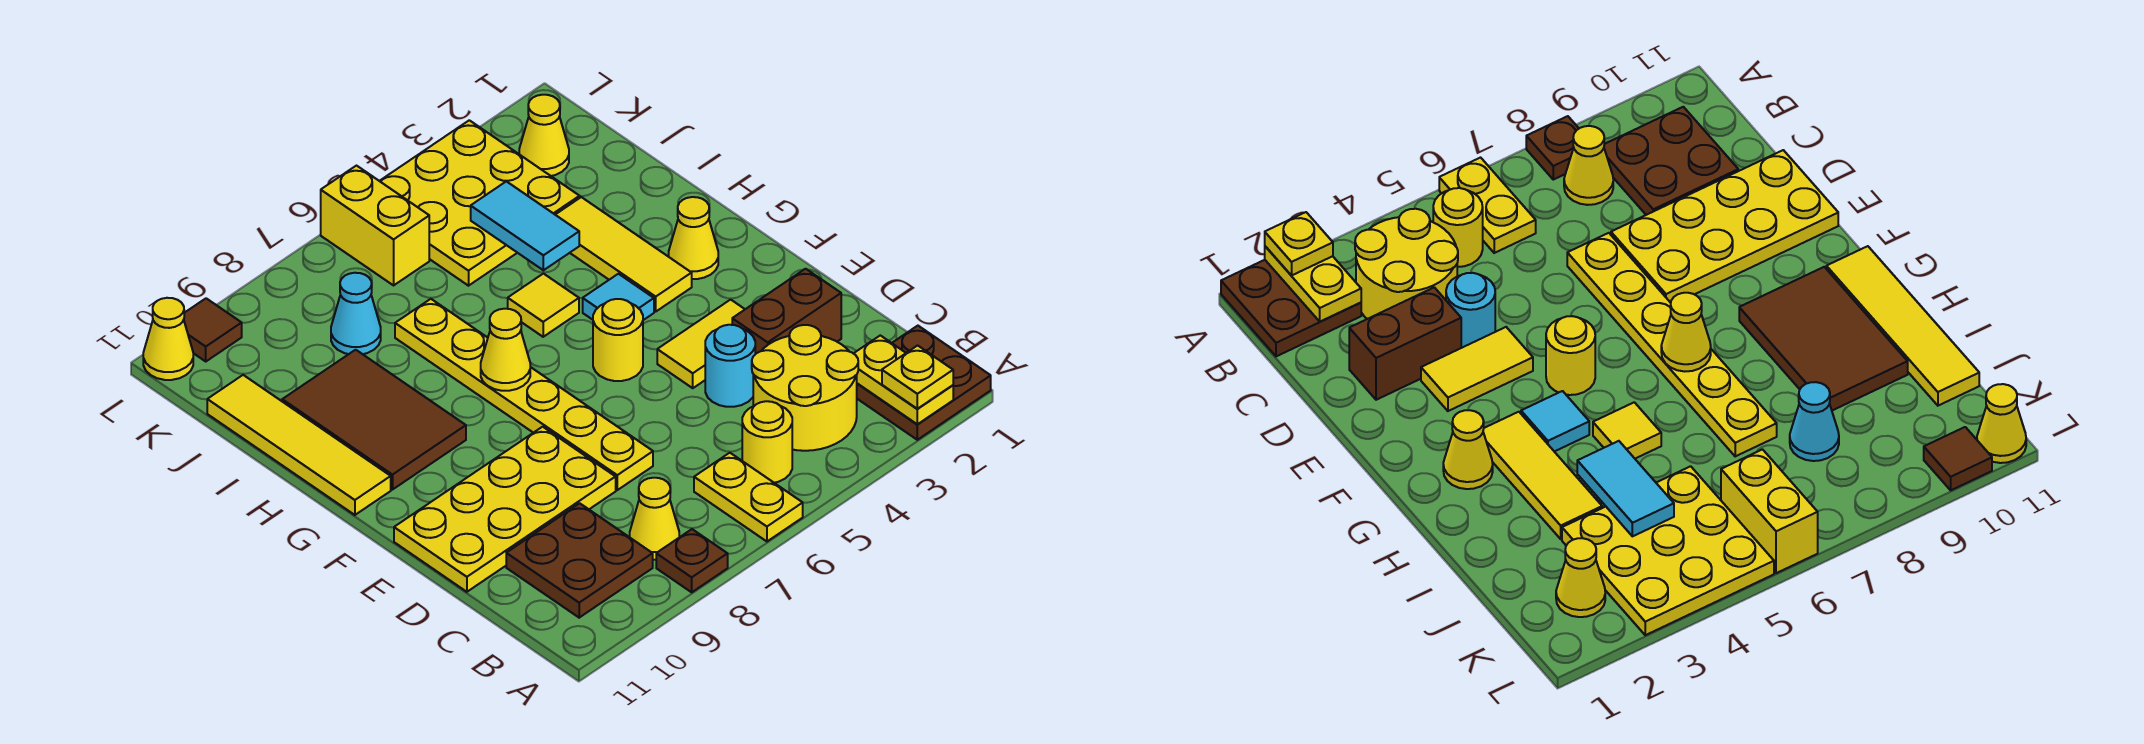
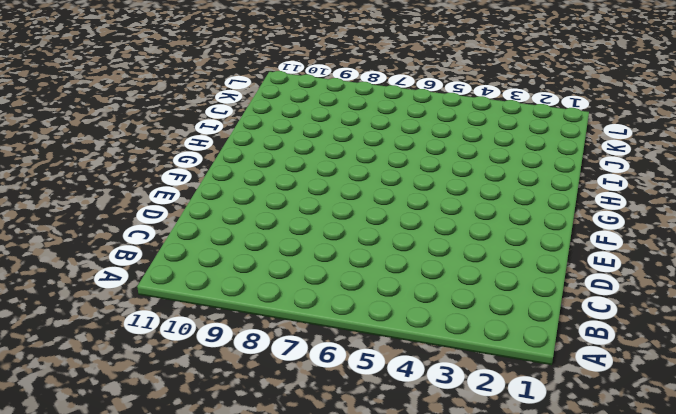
none -> brown 2x2 plate [857,326,991,440]
none -> yellow 1x2 plate [694,453,803,541]
none -> brown 1x1 plate [656,529,728,592]

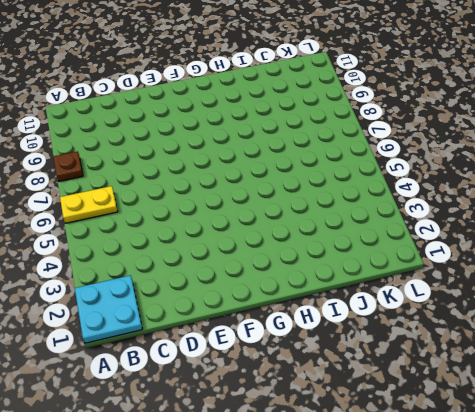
cyan 2x2 plate [75,275,142,343] -> brown 2x2 plate [857,326,991,440]
none -> yellow 2x2 round brick [752,325,858,451]
none -> yellow 1x1 round brick [742,401,792,483]
none -> yellow 1x1 cone [630,478,679,560]

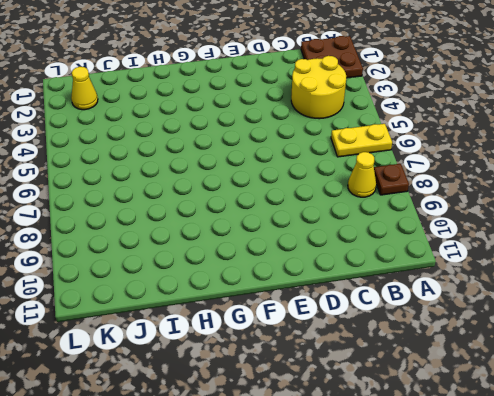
none -> yellow 1x1 round brick [742,401,792,483]
none -> brown 2x2 plate [506,503,653,618]
none -> brown 1x2 brick [732,269,841,354]

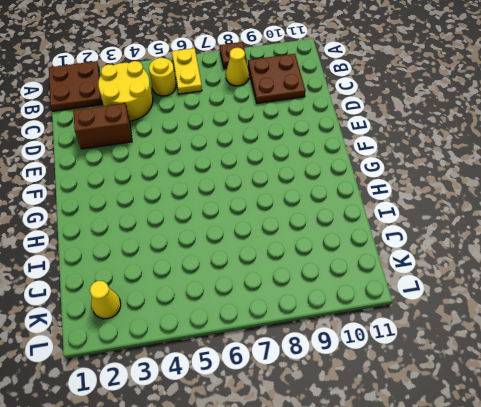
none -> cyan 1x1 round brick [705,325,755,407]
none -> yellow 1x6 plate [395,299,653,490]
none -> yellow 2x4 plate [394,427,616,592]

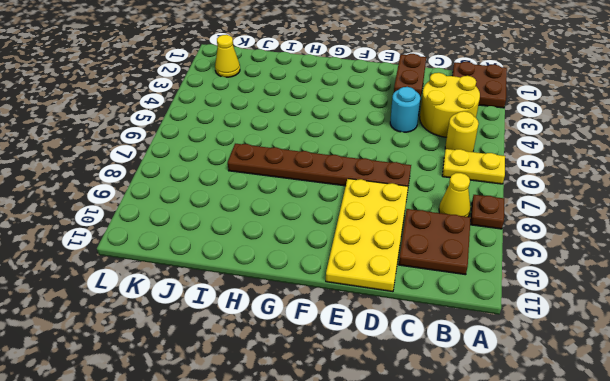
brown 1x6 plate [228,144,411,186] -> yellow 1x6 plate [395,299,653,490]
none -> yellow 1x2 tile [657,300,745,388]
none -> yellow 1x1 round brick [593,299,643,381]
none -> yellow 1x1 cone [669,197,718,279]

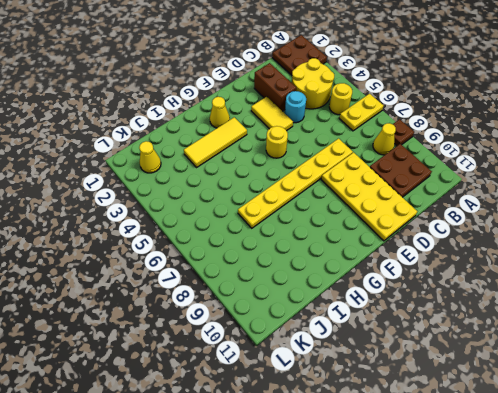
none -> cyan 1x1 tile [583,274,654,320]
none -> brown 2x3 tile [282,350,466,490]
none -> yellow 1x4 tile [207,375,391,515]

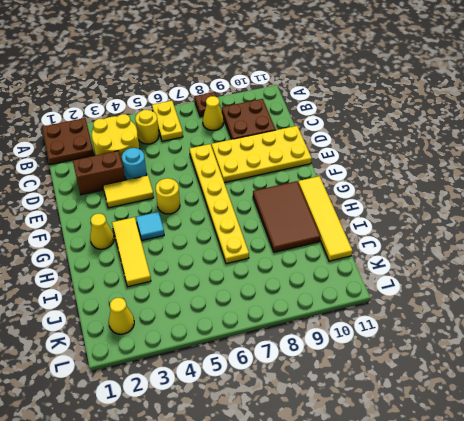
none -> yellow 1x1 tile [508,274,579,337]
none -> yellow 3x3 plate [380,120,580,286]
none -> cyan 1x1 cone [331,273,381,354]

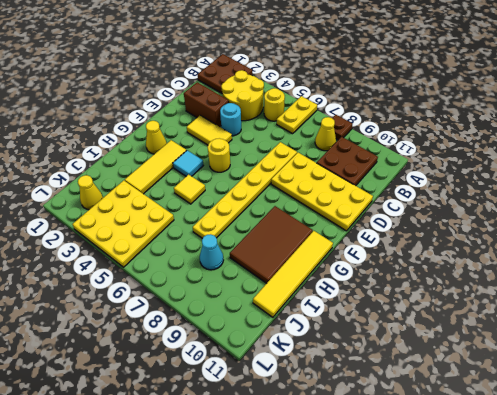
none -> yellow 1x2 brick [321,166,429,285]
none -> brown 1x1 tile [184,298,242,361]
none -> yellow 1x1 cone [143,298,193,380]

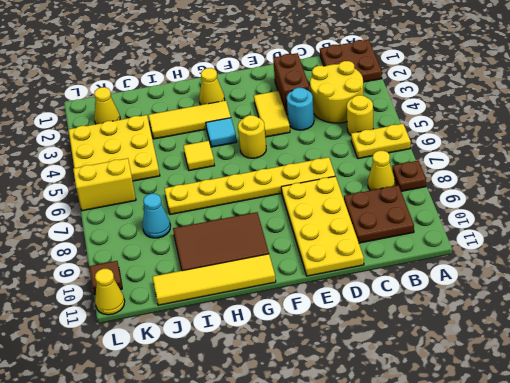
none -> yellow 1x2 plate [853,335,953,424]
none -> yellow 1x1 cone [481,309,530,391]
none -> cyan 1x2 tile [471,181,579,270]

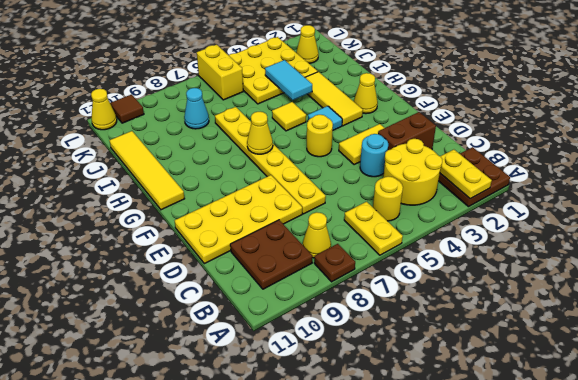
none -> brown 2x3 tile [282,350,466,490]
none -> yellow 1x1 plate [882,346,953,409]

